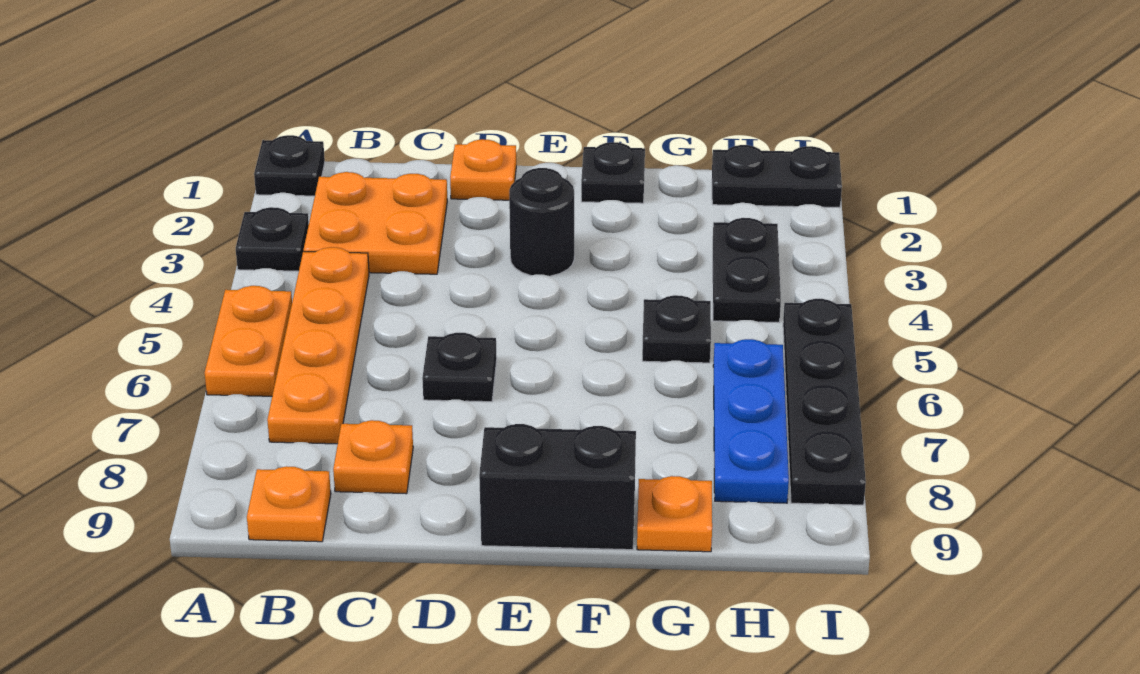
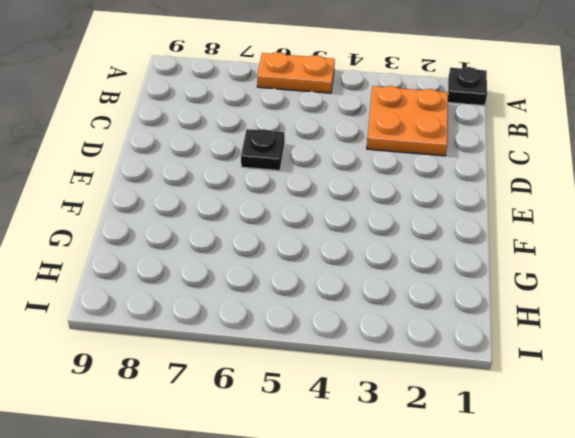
none -> black 1x1 plate [236,207,309,271]
none -> orange 1x4 plate [267,247,369,444]
none -> orange 1x1 plate [247,466,331,542]

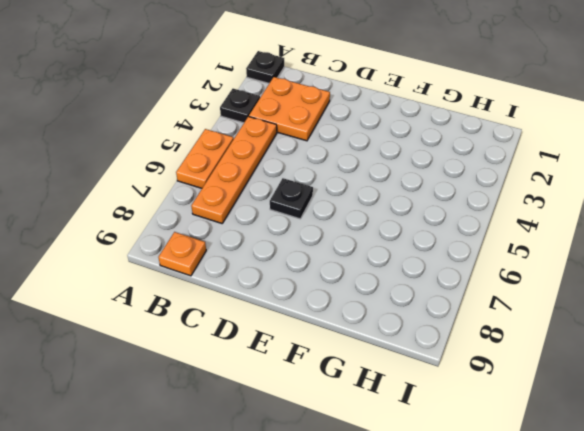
none -> orange 1x1 plate [333,420,413,494]
none -> orange 1x1 plate [450,139,516,200]
none -> black 1x1 round brick [509,168,574,276]

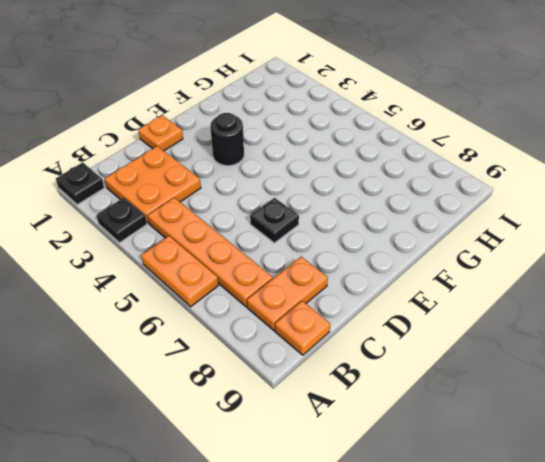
orange 1x2 plate [247,257,328,330] -> orange 1x1 plate [333,420,413,494]
none -> black 1x2 brick [479,424,636,550]
none -> black 1x1 plate [581,142,645,203]
none -> black 1x1 plate [642,295,711,363]

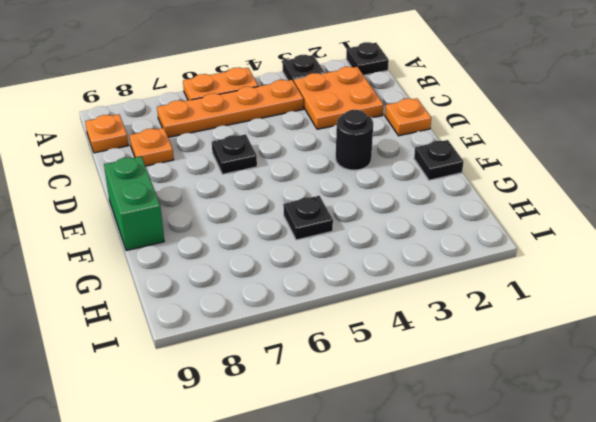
green 1x2 brick [104,156,164,251] -> black 1x2 brick [479,424,636,550]
none -> orange 1x1 plate [637,476,712,552]
none -> black 1x2 plate [712,145,842,208]
none -> black 1x2 plate [713,218,781,322]

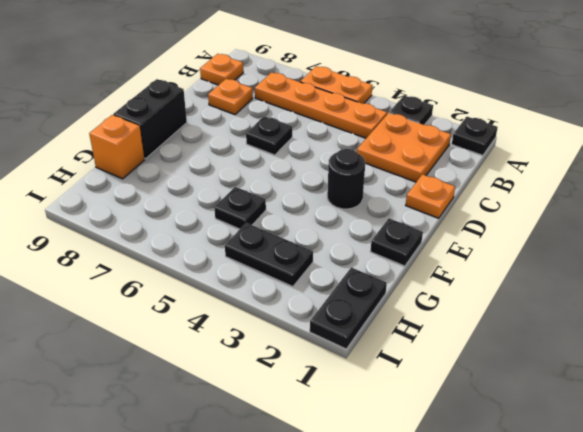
orange 1x1 brick [89,115,145,179] -> orange 1x1 plate [637,476,712,552]
none -> blue 1x3 plate [713,339,789,503]
none -> black 1x4 plate [783,299,866,505]

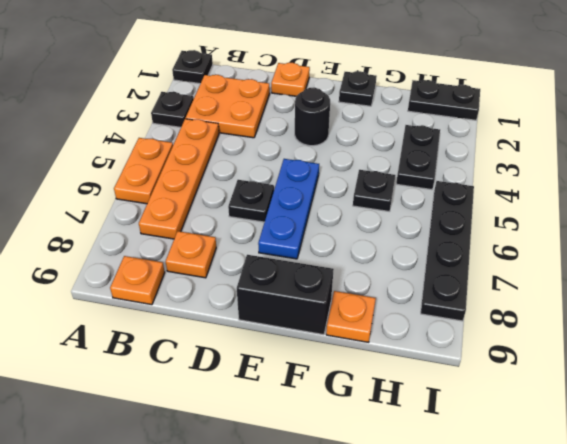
blue 1x3 plate [258,159,319,259] -> blue 1x3 plate moved to [713,339,789,503]

